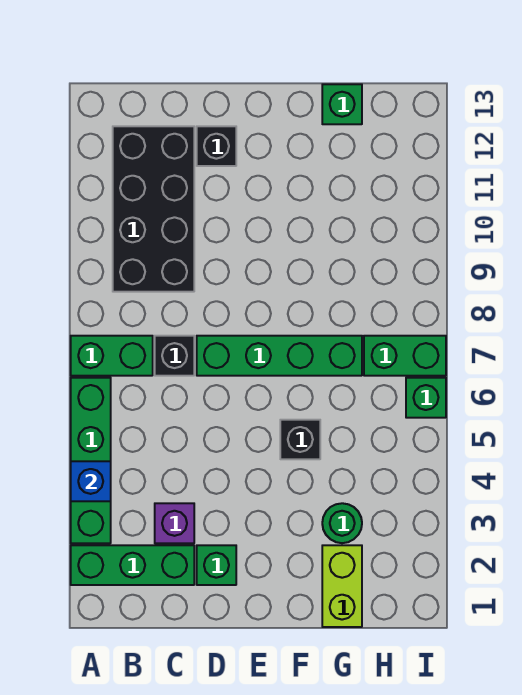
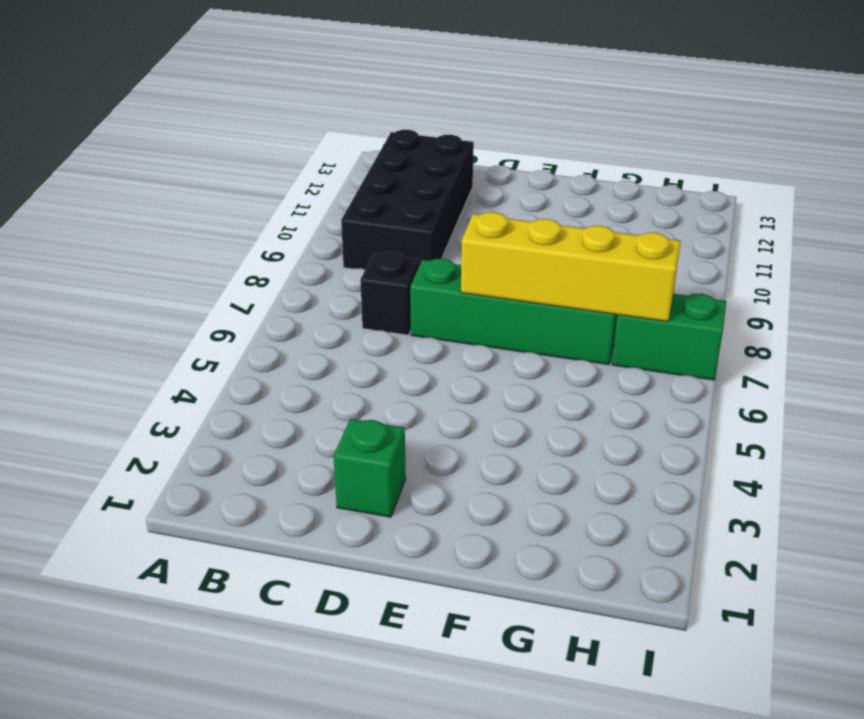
yellow 1x4 brick [461,212,681,322] -> none
none -> green 1x3 brick [71,545,194,585]
none -> green 1x4 brick [71,378,111,543]
none -> green 1x2 brick [71,336,153,376]

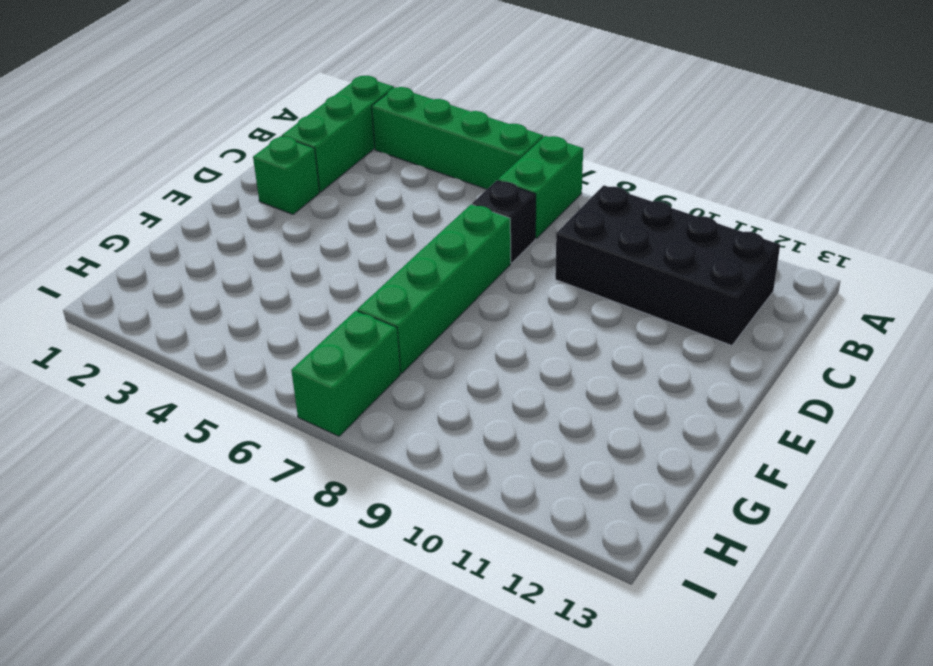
none -> purple 1x1 brick [155,503,194,543]
none -> black 1x1 brick [197,126,236,166]
none -> black 1x1 brick [280,420,320,459]

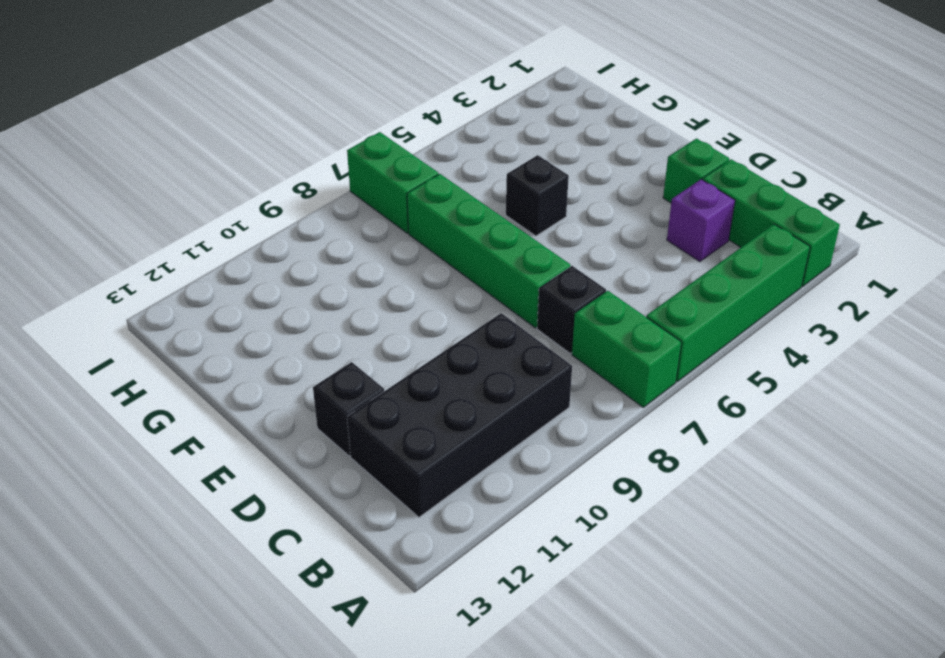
none -> lime 1x2 brick [322,545,362,627]
none -> green 1x1 round brick [322,503,362,543]
none -> green 1x1 brick [322,84,362,124]

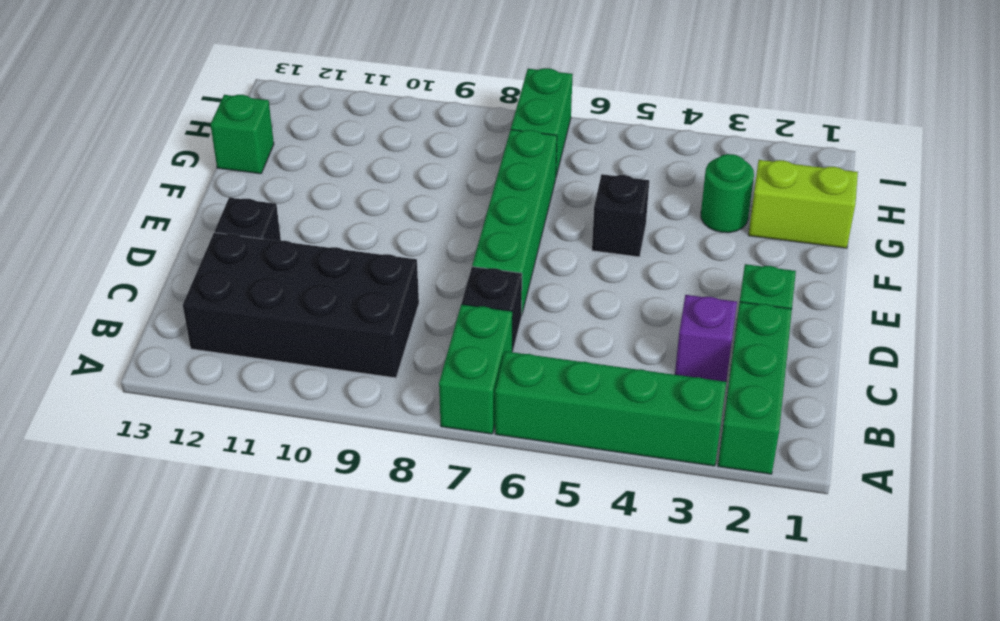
none -> green 1x1 brick [406,378,446,418]
none -> blue 1x1 brick [71,461,111,501]

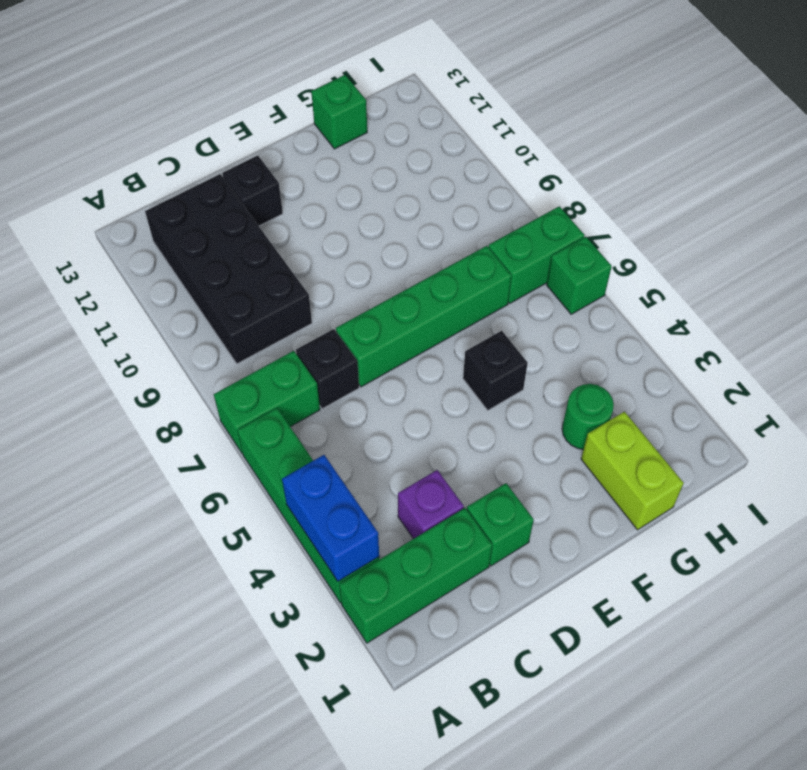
blue 1x2 brick [282,455,379,581] -> blue 1x1 brick [71,461,111,501]

